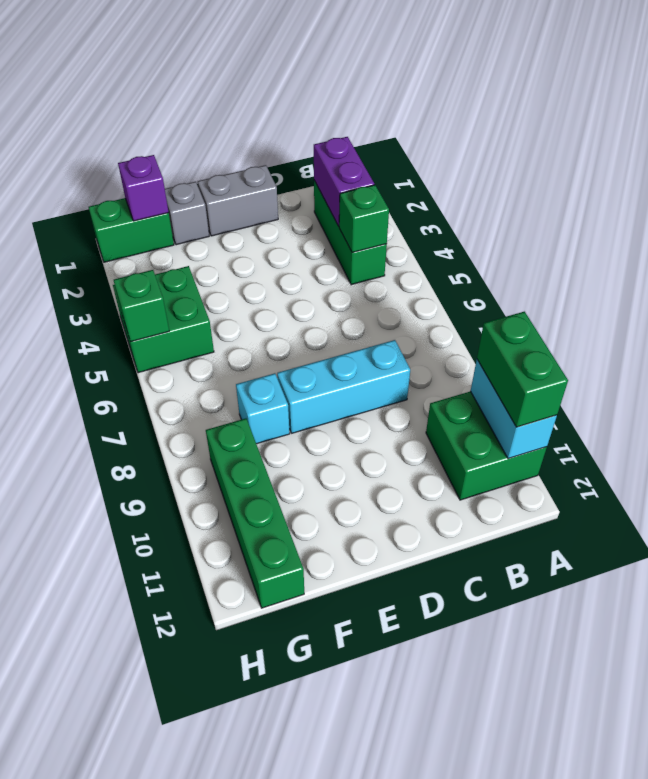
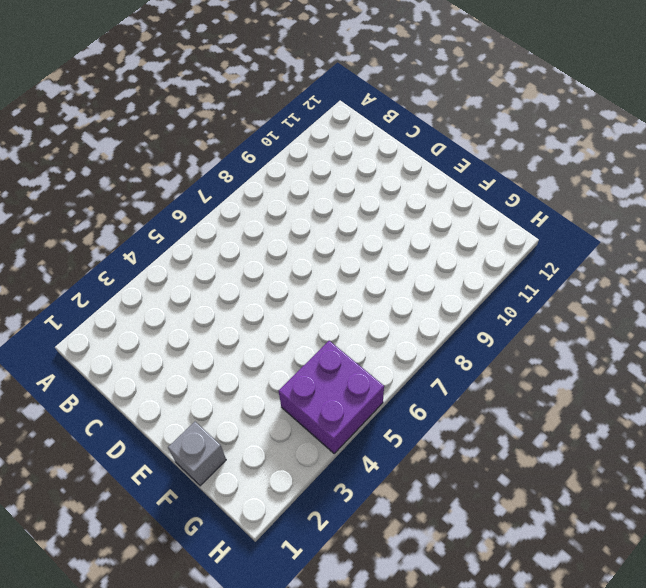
purple 2x2 brick [279,341,384,453] -> green 2x2 brick [113,266,214,373]
none -> green 2x2 brick [426,391,547,500]
none -> green 1x3 brick [314,181,387,285]
none -> cyan 1x3 brick [277,340,410,433]

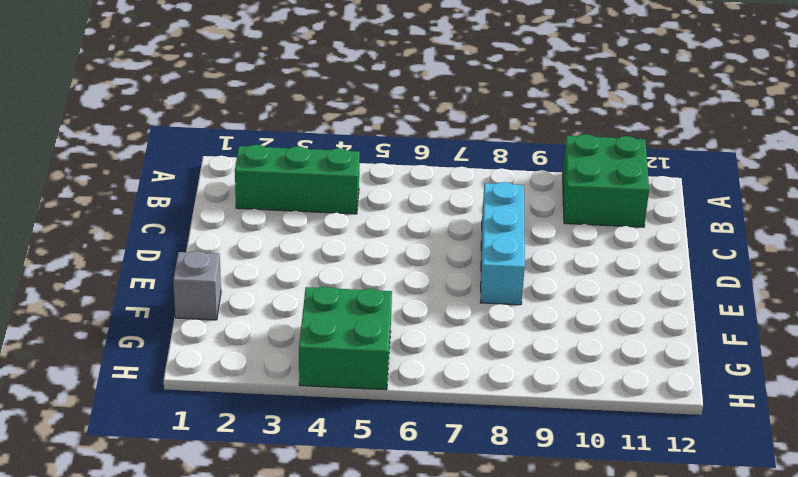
none -> grey 1x2 brick [198,165,278,236]
none -> cyan 1x1 brick [236,373,290,444]
none -> green 1x2 brick [89,198,174,262]

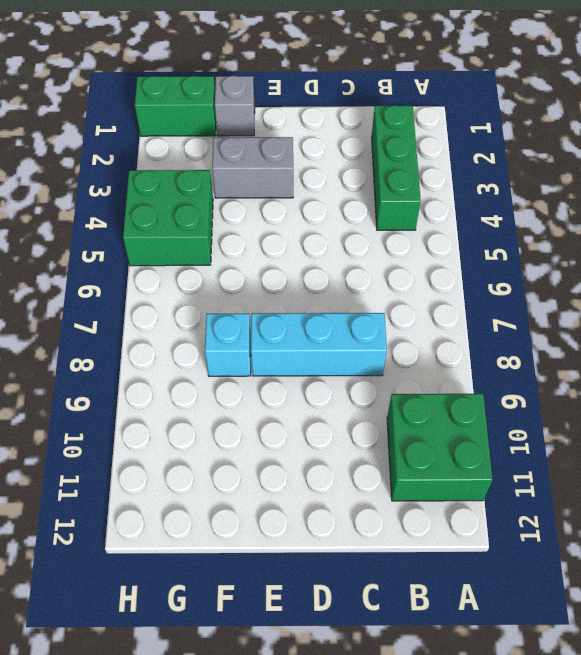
grey 1x2 brick [212,137,293,198] -> grey 1x2 brick moved to [198,165,278,236]
none -> green 1x4 brick [206,419,304,608]
none -> cyan 1x2 brick [471,360,557,459]
none -> purple 1x2 brick [314,137,374,226]

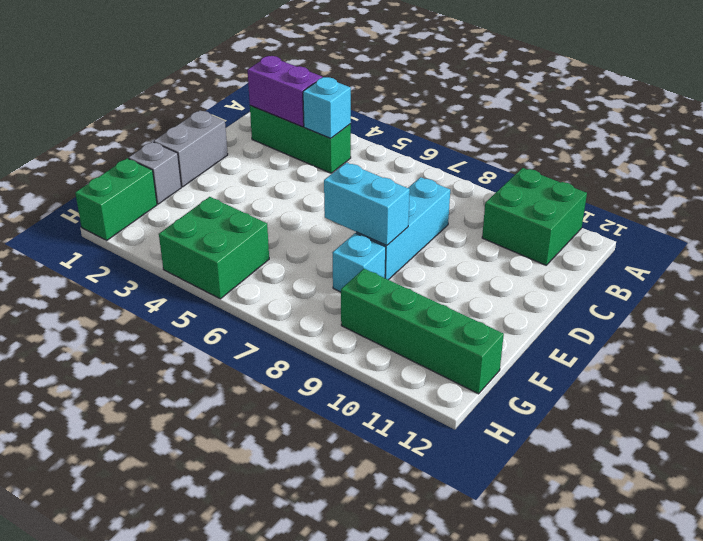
cyan 1x1 brick [303,77,351,138] -> green 1x1 brick [339,185,389,253]
cyan 1x2 brick [324,163,410,246] -> cyan 1x2 brick moved to [471,360,557,459]
none -> purple 1x1 brick [118,155,169,221]
none -> green 1x1 brick [114,270,169,342]
none -> green 1x2 brick [477,312,568,427]

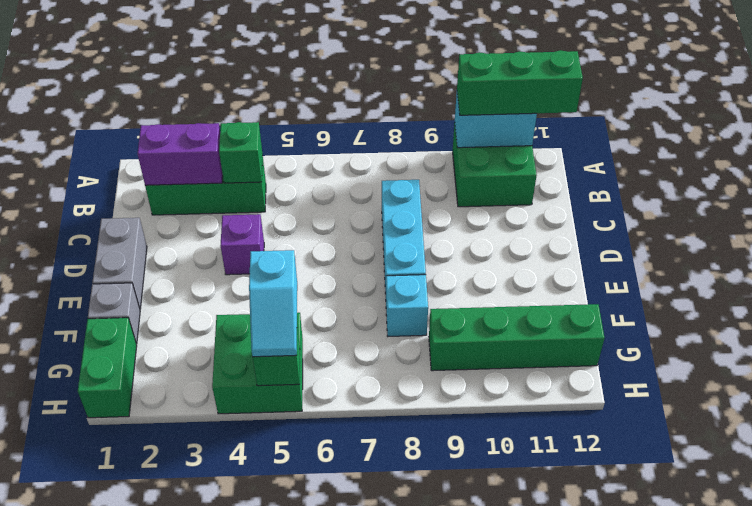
green 1x3 brick [457,50,583,115] -> green 1x2 brick [477,312,568,427]
purple 1x1 brick [221,214,264,275] -> purple 1x1 brick moved to [118,155,169,221]
cyan 1x2 slope [249,250,297,357] -> none

